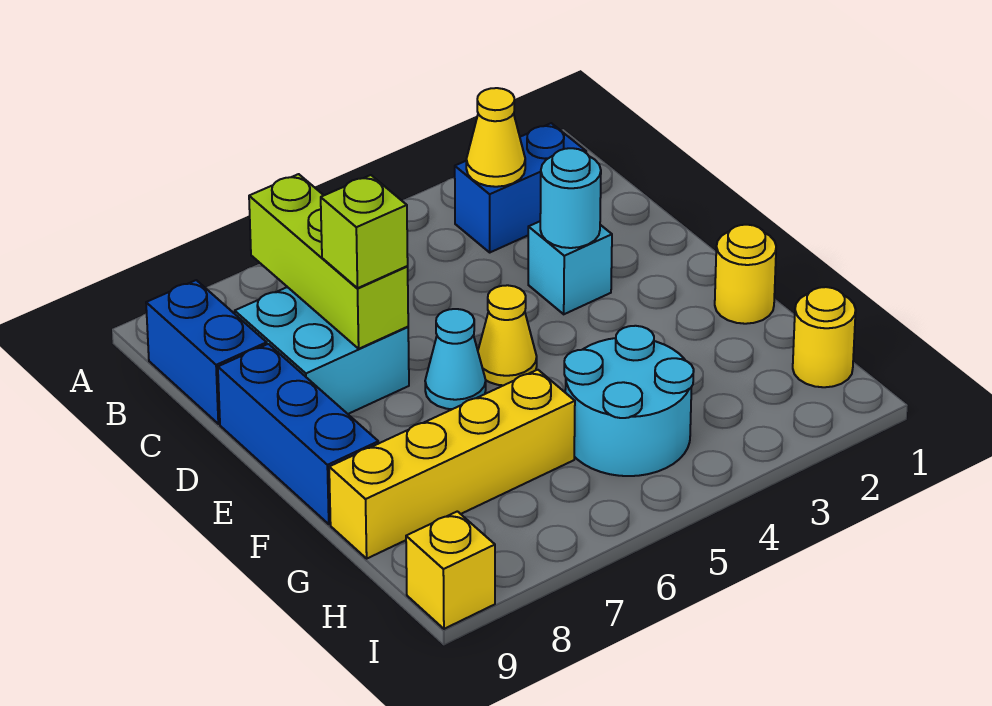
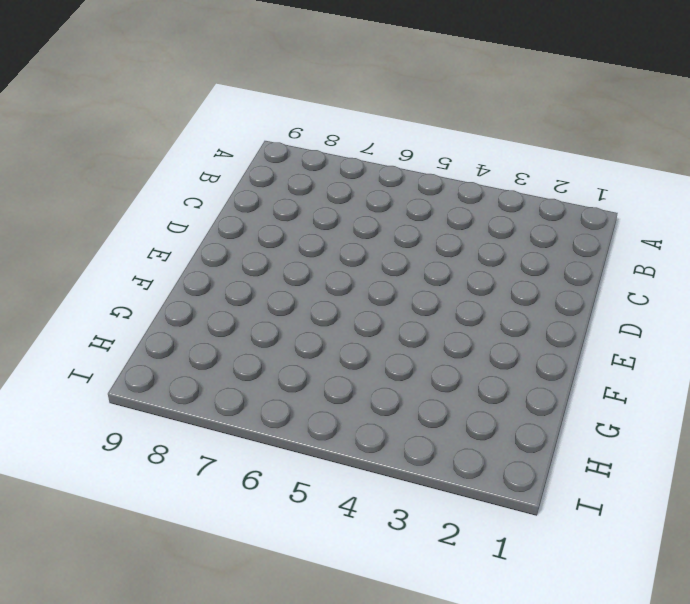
none -> blue 1x2 brick [455,123,586,252]
none -> blue 1x2 brick [146,280,267,424]
none -> cyan 2x2 brick [235,287,409,414]

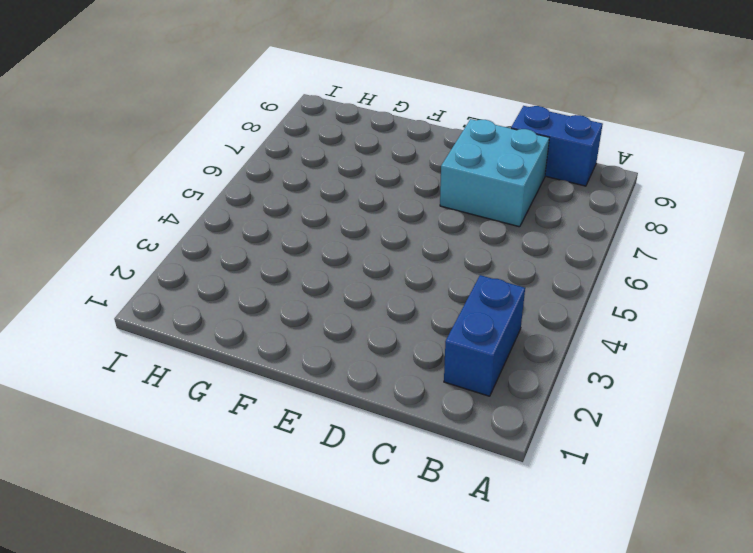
none -> cyan 1x1 brick [528,222,612,314]
none -> blue 1x3 brick [218,344,378,524]
none -> yellow 1x1 cone [478,285,537,385]

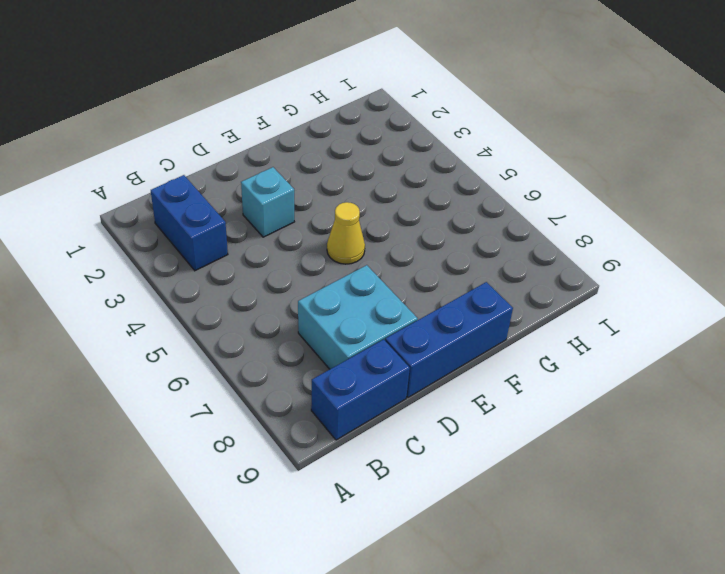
none -> cyan 1x1 cone [425,309,486,409]
none -> yellow 1x1 round brick [715,225,776,324]
none -> cyan 2x2 round brick [564,326,694,476]

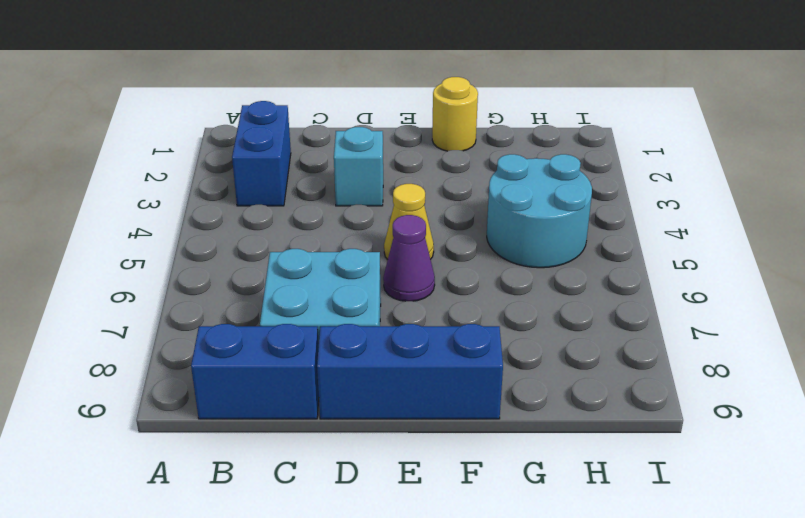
purple 1x1 cone [383,215,435,301] -> cyan 1x1 cone [425,309,486,409]
none -> yellow 1x4 brick [329,370,575,558]
none -> yellow 1x1 round brick [793,287,856,387]
none -> yellow 1x1 brick [406,511,495,629]

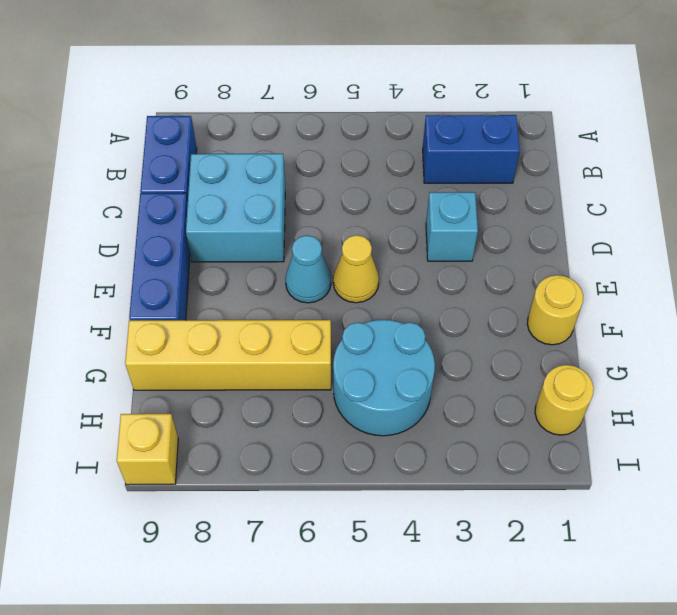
none -> yellow 1x1 cone [466,88,525,187]
none -> lime 1x3 brick [249,174,408,349]
none -> cyan 1x1 round brick [540,148,601,248]

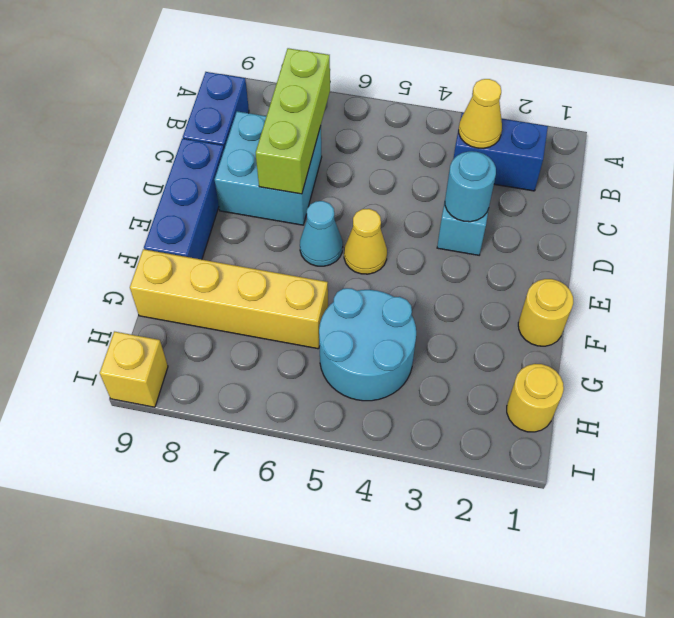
none -> lime 1x1 brick [321,175,408,288]

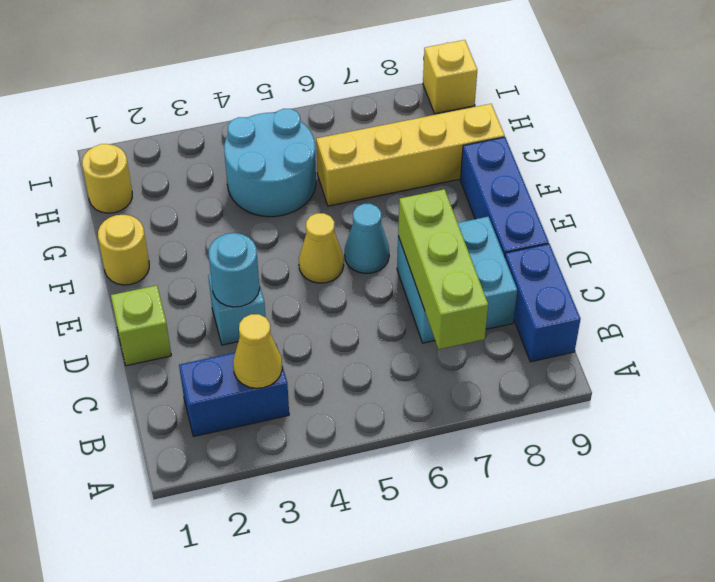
lime 1x1 brick [111,285,171,366] -> lime 1x1 brick moved to [321,175,408,288]

